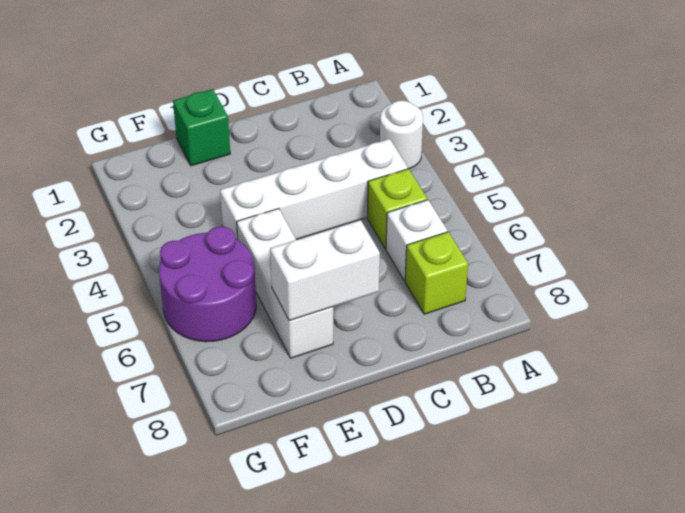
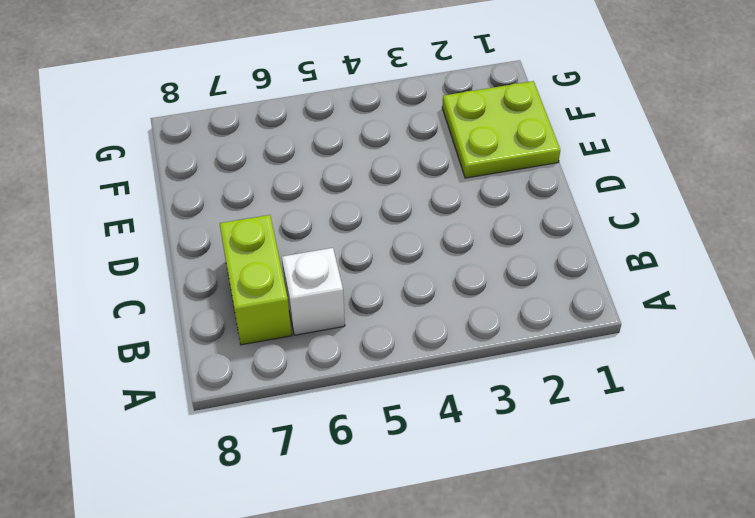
lime 1x2 brick [220,215,292,345] -> lime 1x1 brick [405,232,468,314]
lime 2x2 plate [442,81,560,178] -> green 1x1 brick [173,89,230,166]
none -> white 1x1 round brick [380,101,423,169]
none -> white 1x4 brick [220,139,408,240]

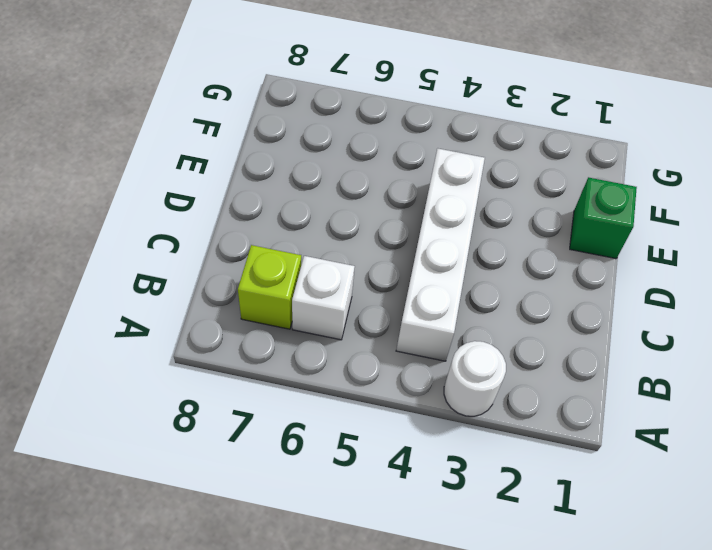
none -> lime 1x1 brick [368,169,427,249]
none -> white 1x3 brick [237,209,333,358]

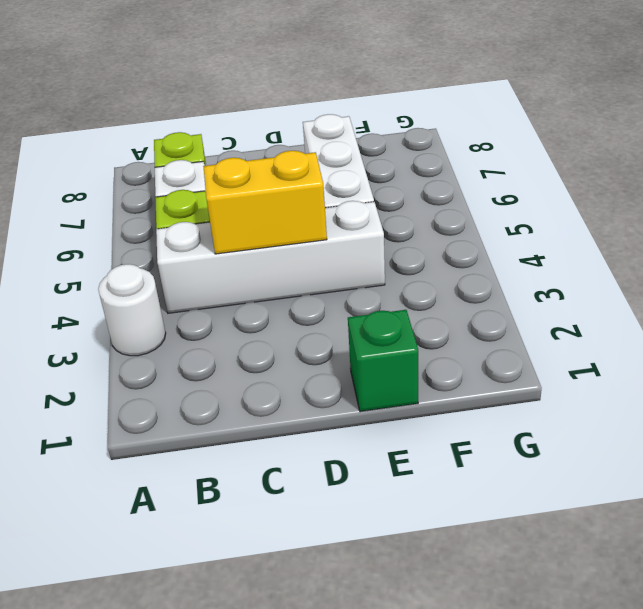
yellow 1x2 brick [203,151,327,254] -> none
none -> purple 2x2 round brick [159,227,256,342]
none -> white 1x2 brick [270,220,380,321]

